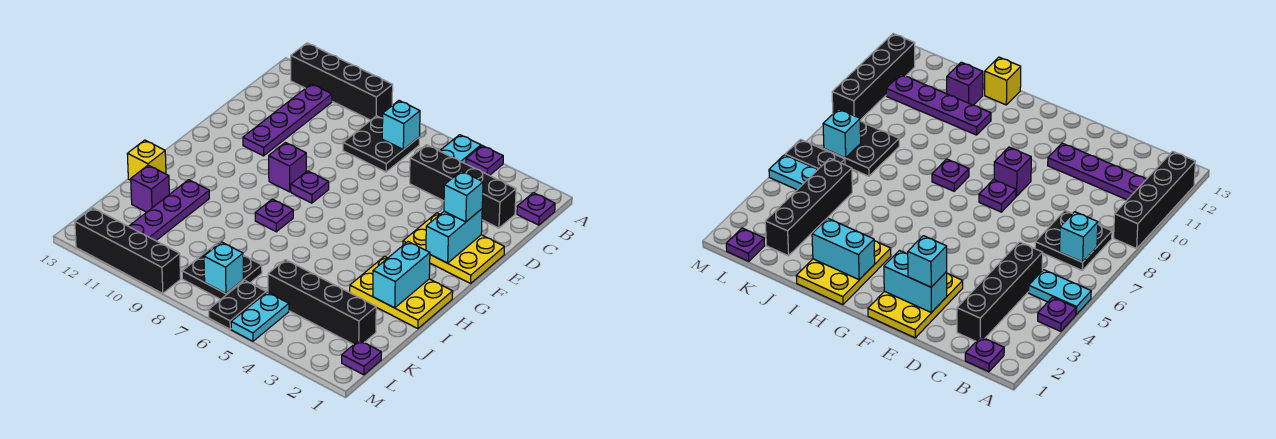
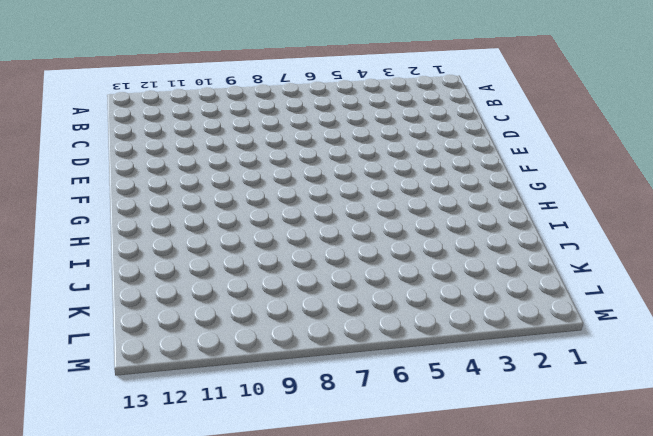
none -> purple 1x1 plate [466,146,503,176]
none -> cyan 1x2 plate [440,135,481,164]
none -> black 1x4 brick [291,43,393,120]

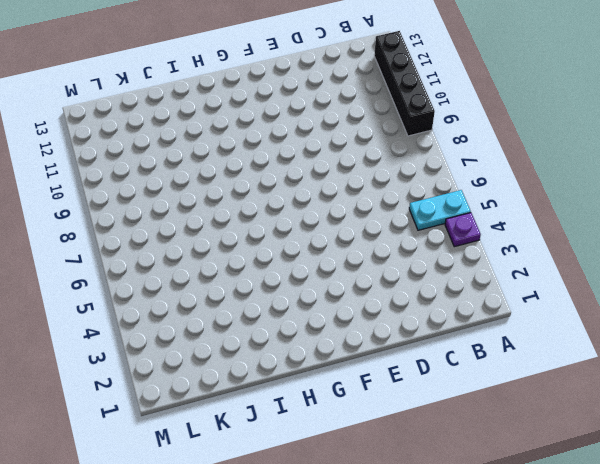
none -> purple 1x1 plate [517,193,555,225]
none -> black 2x2 plate [343,116,420,172]
none -> purple 1x4 plate [243,84,332,156]

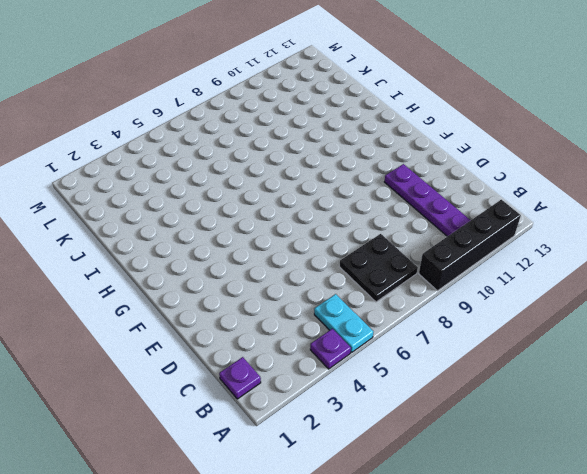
none -> black 1x4 brick [410,145,516,228]
none -> yellow 2x3 plate [403,213,504,283]
none -> purple 1x1 plate [291,171,329,203]

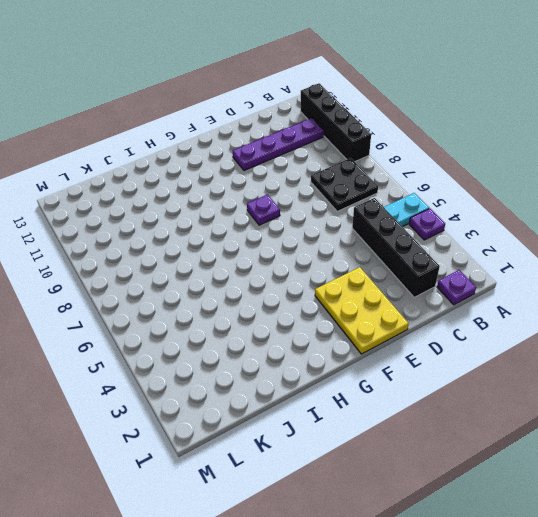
none -> purple 1x1 brick [269,143,306,192]
none -> yellow 2x3 plate [350,256,453,329]
none -> purple 1x1 plate [255,199,293,232]

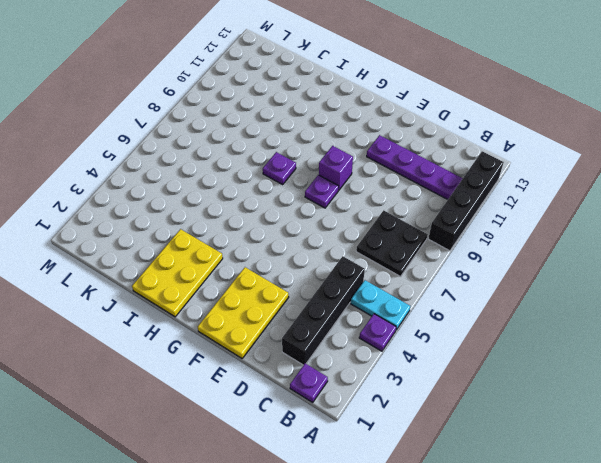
none -> purple 1x4 plate [129,180,209,241]
none -> yellow 1x1 brick [127,140,166,180]
none -> purple 1x1 brick [131,165,169,212]

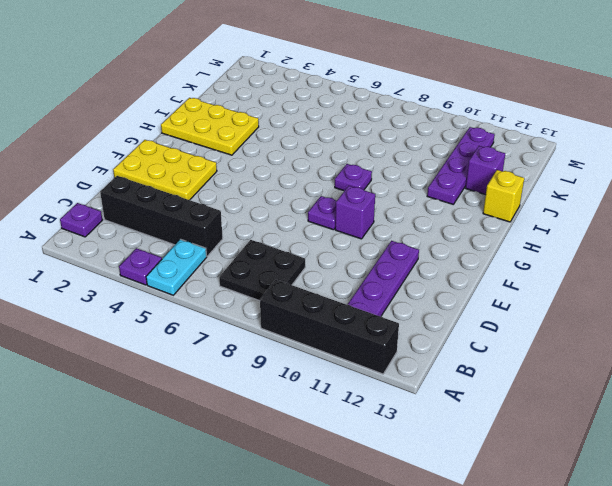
none -> black 1x4 brick [268,260,376,345]
none -> black 2x2 plate [182,242,262,300]
none -> purple 1x1 plate [342,340,381,375]

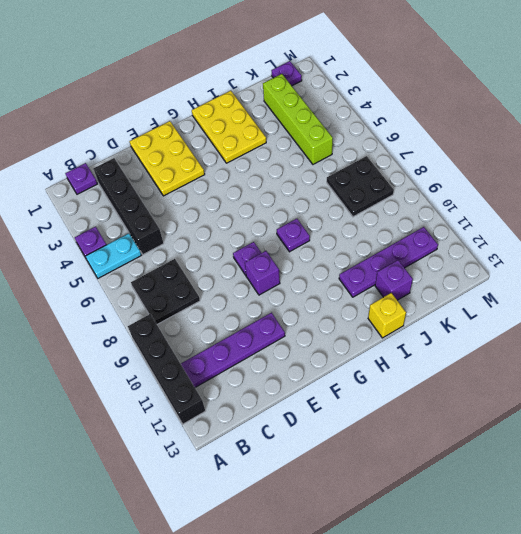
lime 1x4 brick [263,74,333,164] -> black 1x4 brick [268,260,376,345]
none -> cyan 1x2 plate [231,292,289,341]
none -> black 1x2 plate [209,280,266,329]
none -> black 1x4 brick [75,208,181,293]

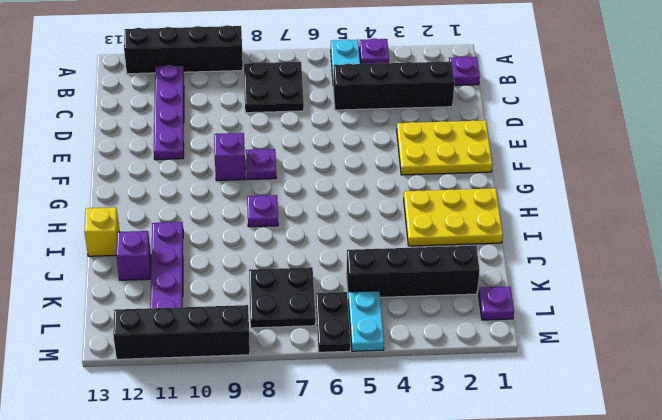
none -> cyan 1x1 brick [382,101,420,150]
none -> cyan 1x2 brick [426,209,482,263]
none -> cyan 1x2 brick [373,242,430,308]

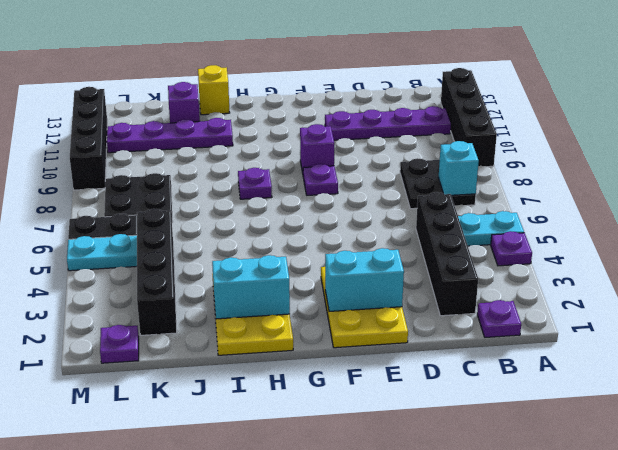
none -> cyan 1x1 brick [204,242,243,294]
none -> cyan 1x1 brick [444,171,483,222]

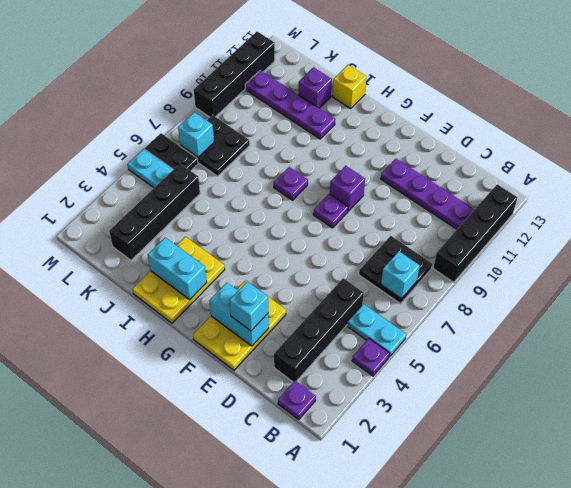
none -> purple 1x1 plate [342,340,381,375]

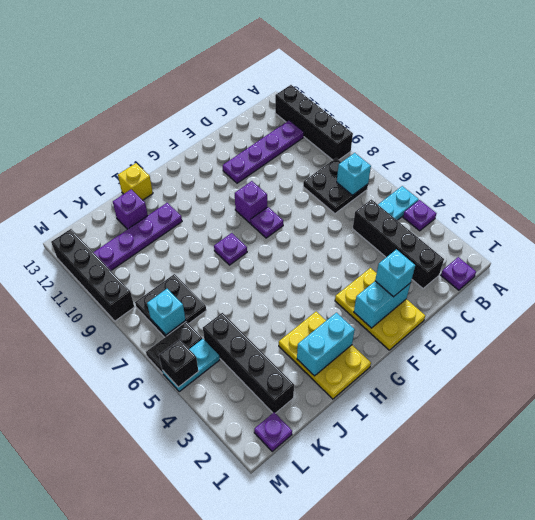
black 1x1 brick [159,339,198,387] -> none

